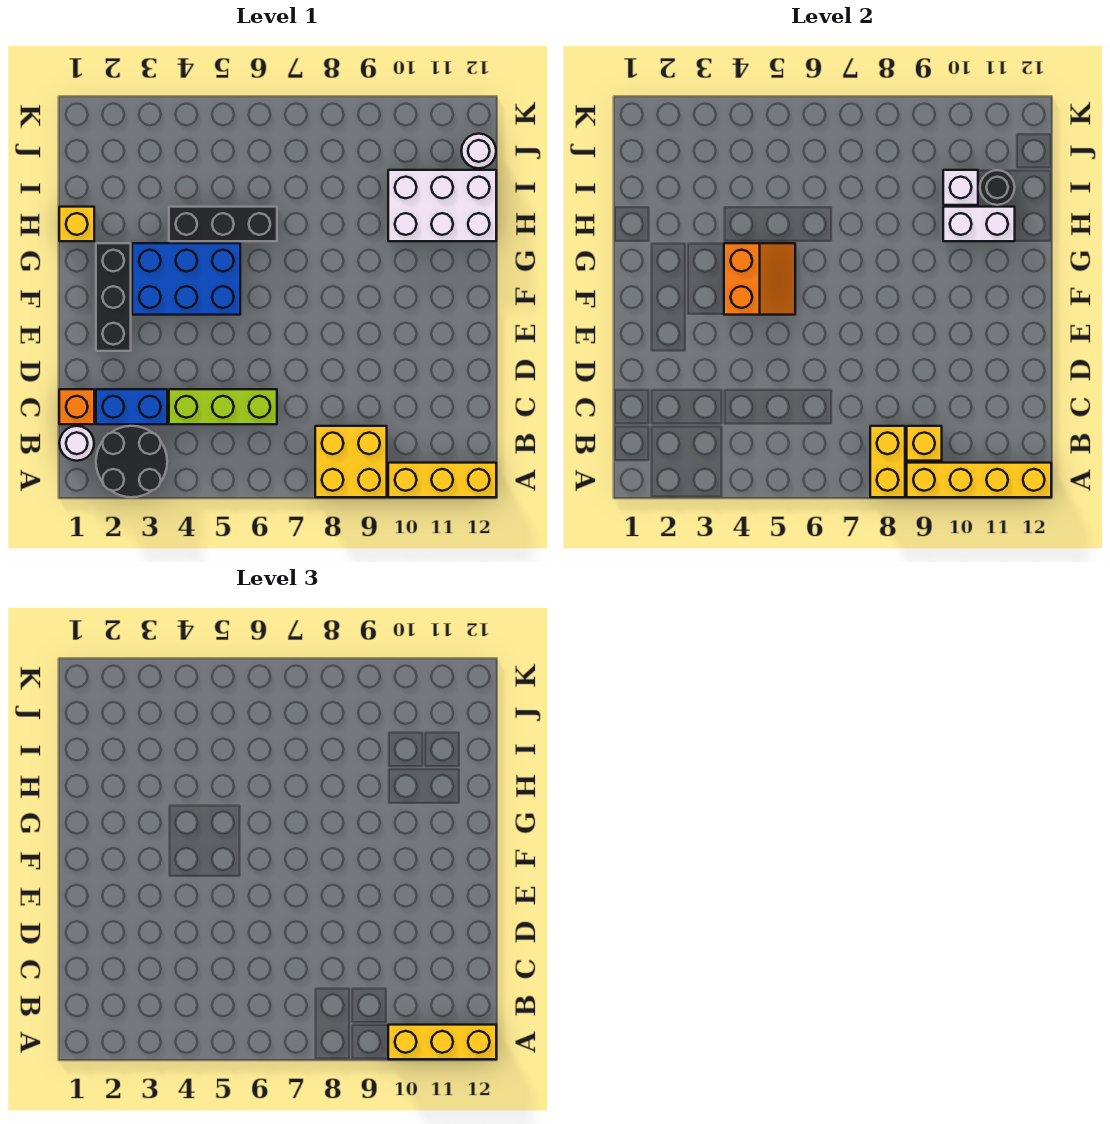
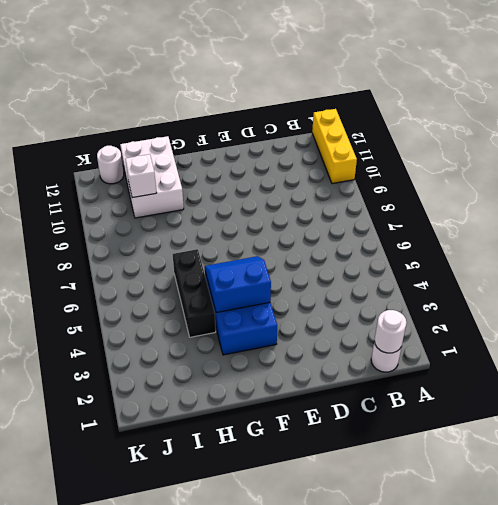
white 1x1 round brick [374,310,406,353] -> none
blue 2x2 slope [205,256,271,313] -> orange 2x2 slope [724,243,795,315]
none -> black 2x2 round brick [96,426,167,497]
none -> yellow 2x2 brick [315,426,387,497]
none -> orange 1x1 brick [59,389,94,424]

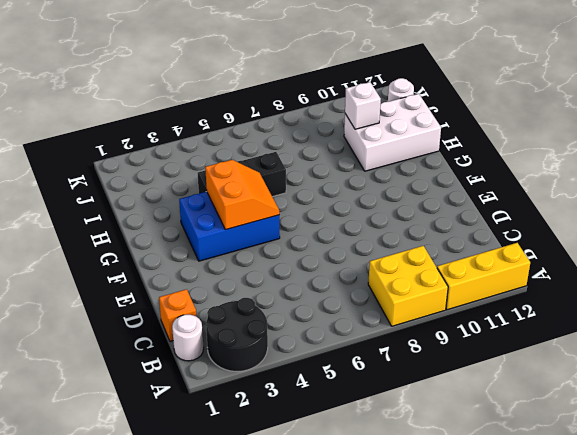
none -> blue 1x2 brick [96,389,167,424]
none -> lime 1x3 brick [169,389,277,424]
none -> black 1x3 brick [96,243,131,351]

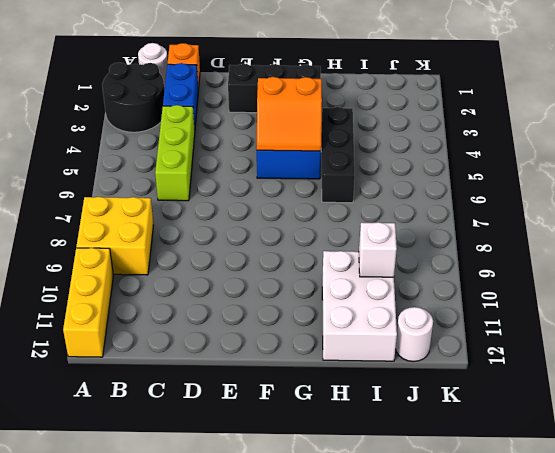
none -> yellow 1x1 brick [59,207,94,241]
none -> yellow 1x2 brick [870,426,905,497]
none -> yellow 1x4 brick [907,463,1051,497]

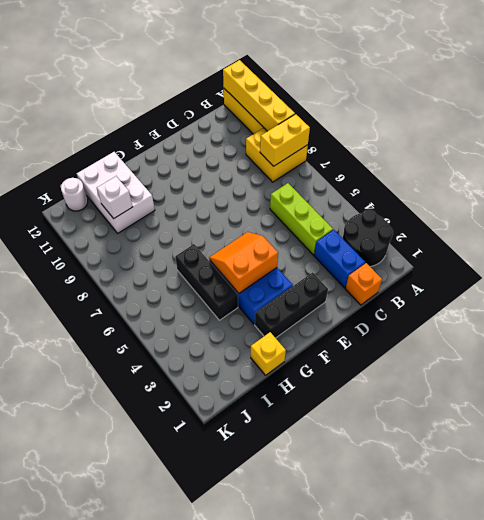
none -> white 1x1 round brick [59,426,94,461]
none -> yellow 1x1 brick [907,426,942,461]
none -> white 1x2 brick [943,207,1015,241]

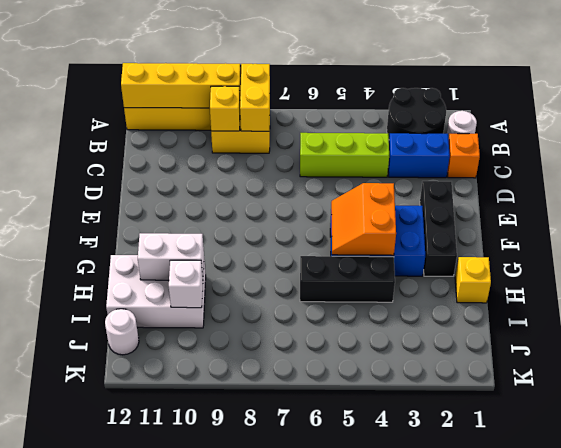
none -> black 1x1 round brick [980,170,1015,205]
none -> yellow 1x3 brick [388,1025,496,1059]

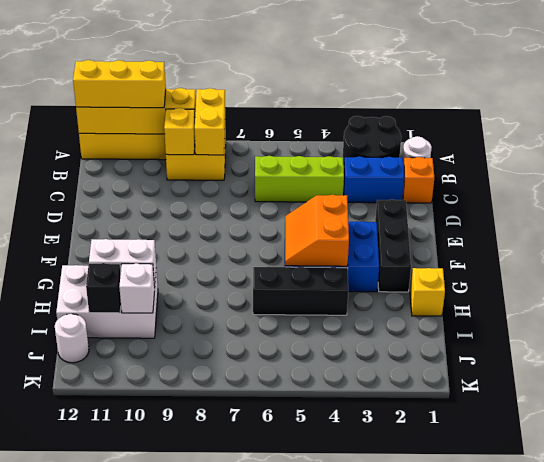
black 1x1 brick [86,263,121,313] -> black 1x1 round brick [980,170,1015,205]

